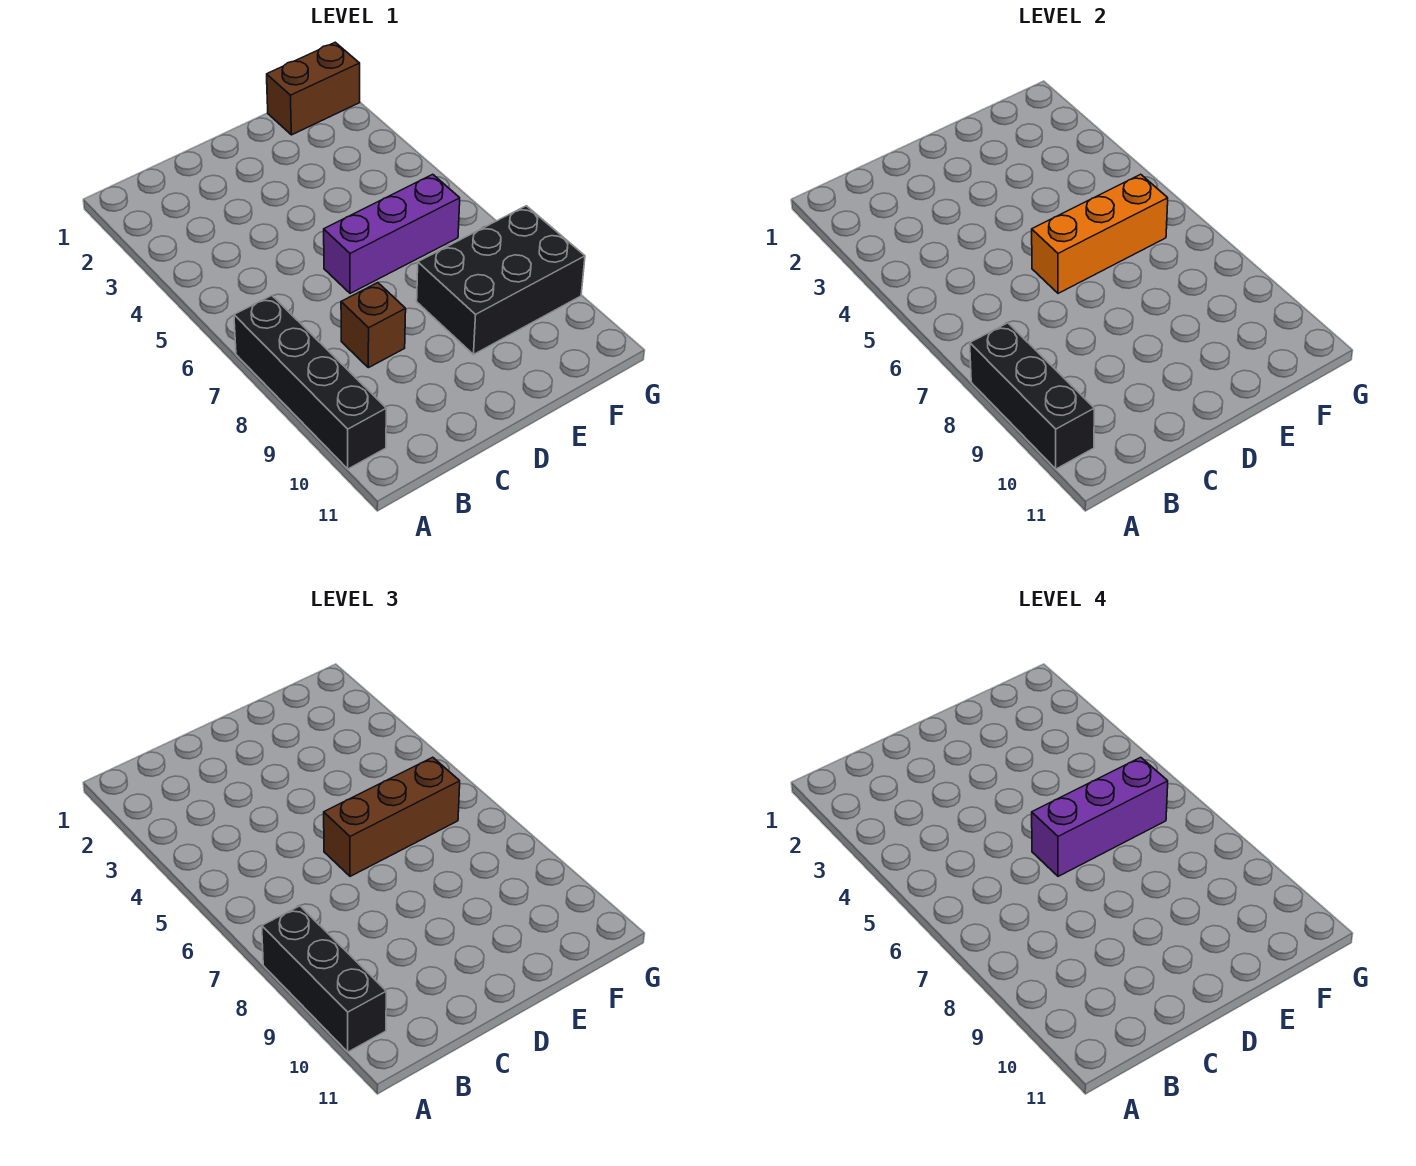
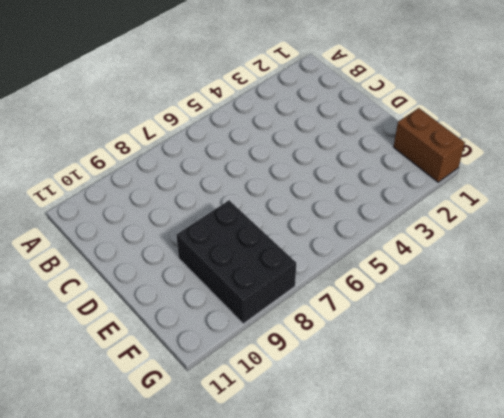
none -> black 1x4 brick [234,295,386,469]
none -> brown 1x1 brick [341,283,406,368]

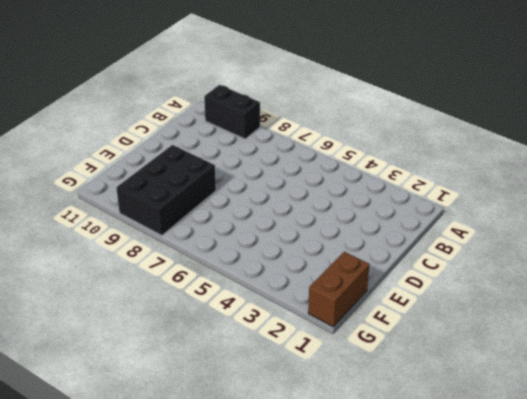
black 1x2 brick [204,85,260,139] -> black 1x4 brick [234,295,386,469]
none -> brown 1x1 brick [341,283,406,368]
none -> purple 1x3 brick [324,174,460,293]

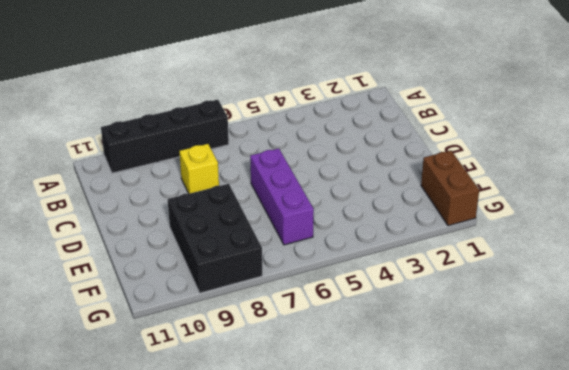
yellow 1x1 brick [179,144,219,194] -> brown 1x1 brick [341,283,406,368]
none -> black 1x3 brick [970,323,1094,469]
none -> orange 1x3 brick [1032,174,1168,293]

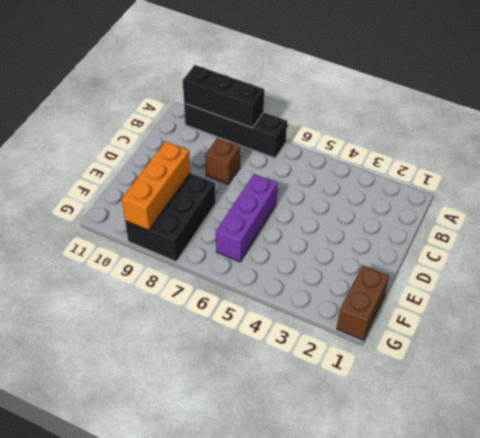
orange 1x3 brick [122,141,190,230] -> orange 1x3 brick moved to [1032,174,1168,293]
none -> black 1x3 brick [262,906,386,1052]
none -> brown 1x3 brick [324,757,460,876]

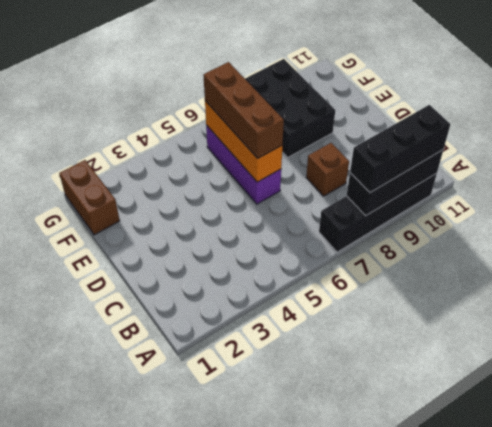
none -> purple 1x3 brick [1032,757,1168,876]

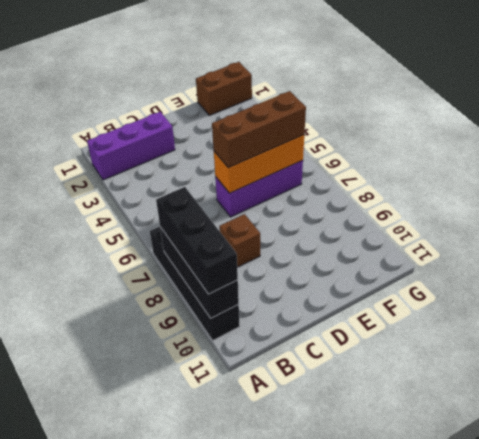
purple 1x3 brick [87,112,175,180] -> purple 1x3 brick moved to [1032,757,1168,876]
none -> black 2x3 brick [417,206,585,354]

